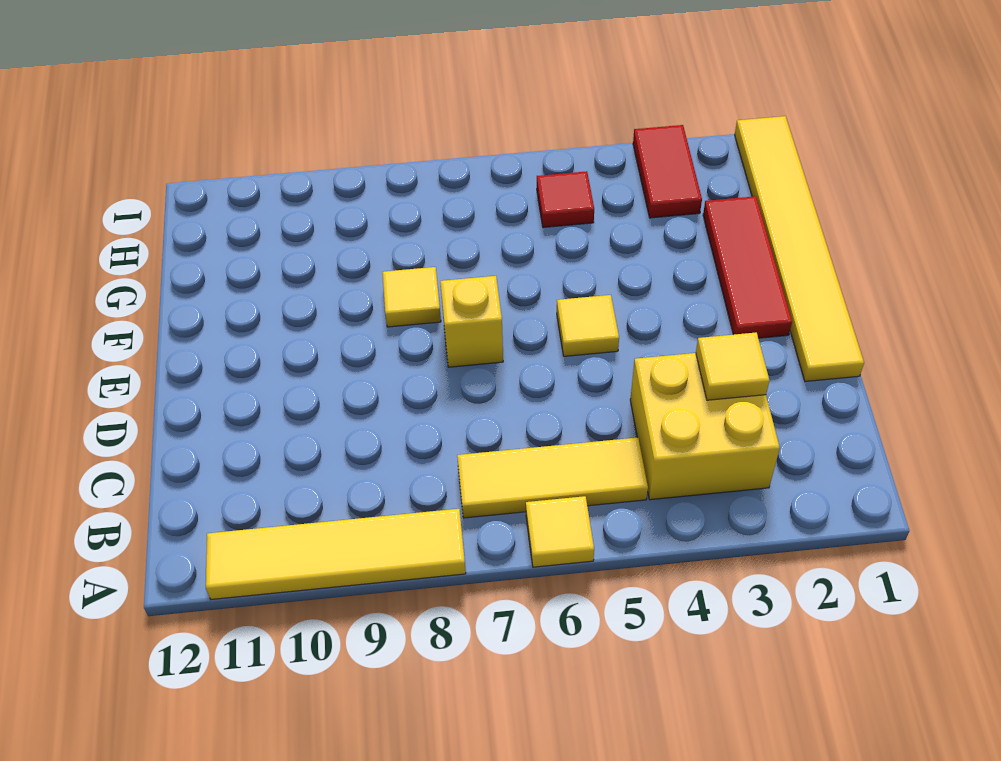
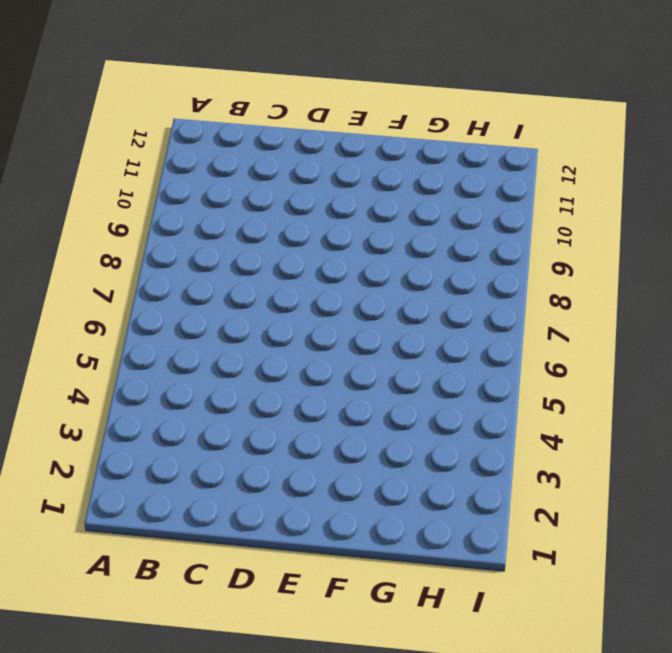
none -> yellow 1x1 tile [526,496,594,567]
none -> yellow 1x4 tile [206,509,466,599]
none -> yellow 2x2 brick [630,353,780,500]

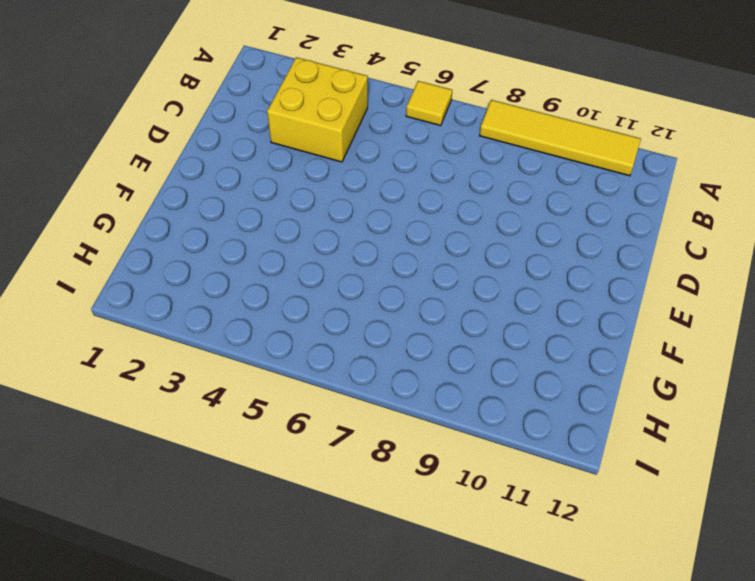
none -> yellow 1x3 tile [457,437,648,518]
none -> yellow 1x6 tile [735,116,864,381]
none -> red 1x3 tile [703,196,792,338]

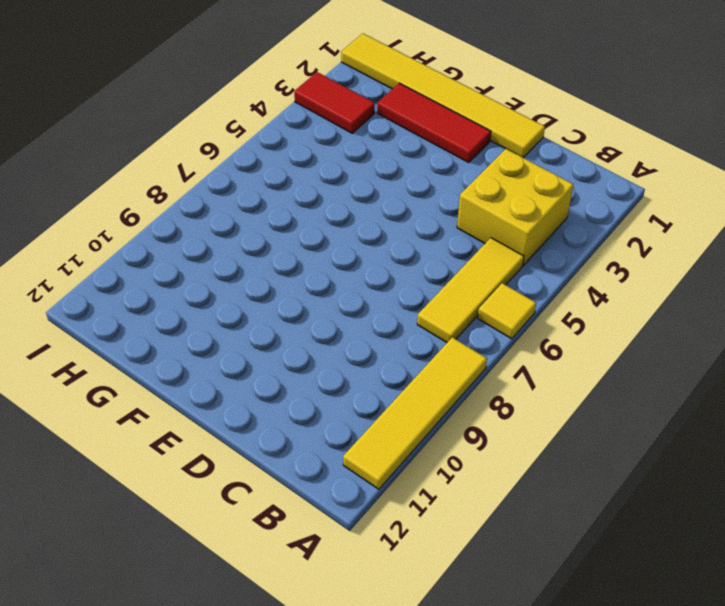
none -> yellow 1x1 tile [557,295,619,356]
none -> yellow 1x1 brick [440,276,503,367]
none -> yellow 1x1 tile [382,267,441,327]

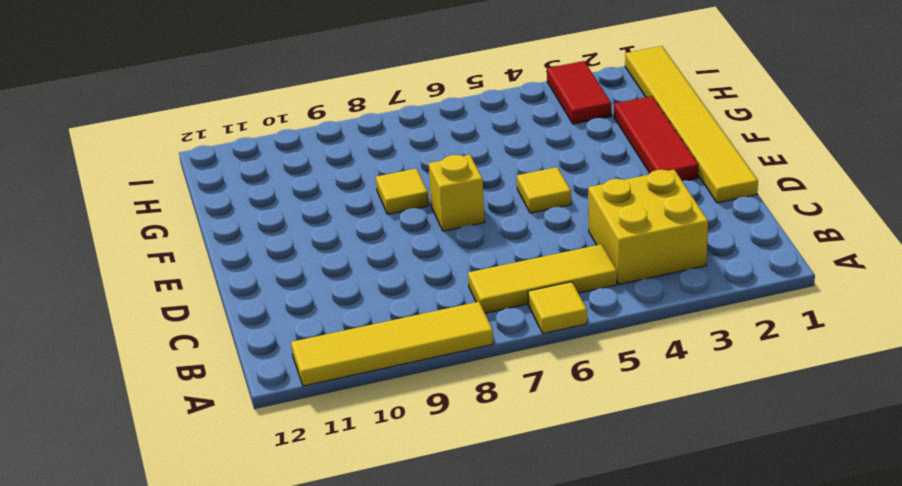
none -> red 1x1 tile [537,171,594,227]
none -> yellow 1x1 tile [696,332,769,400]

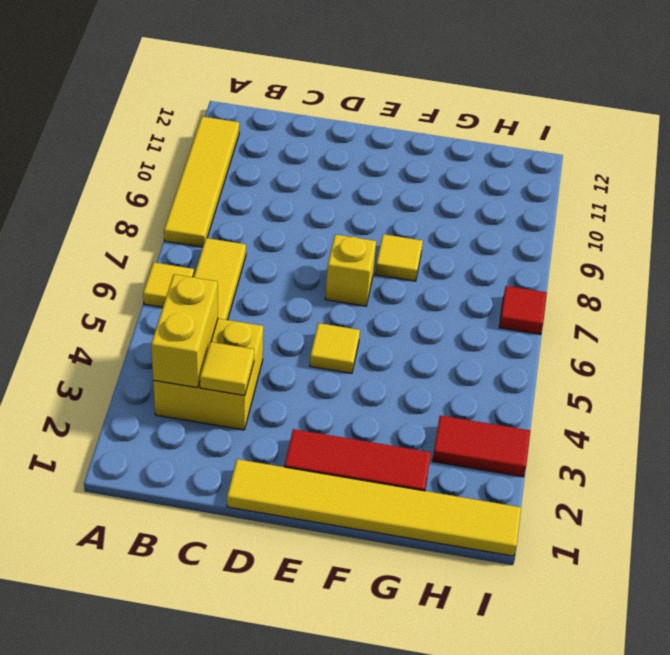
yellow 1x2 brick [151,274,218,388] -> none
red 1x1 tile [499,286,547,335] -> red 1x1 tile moved to [537,171,594,227]

